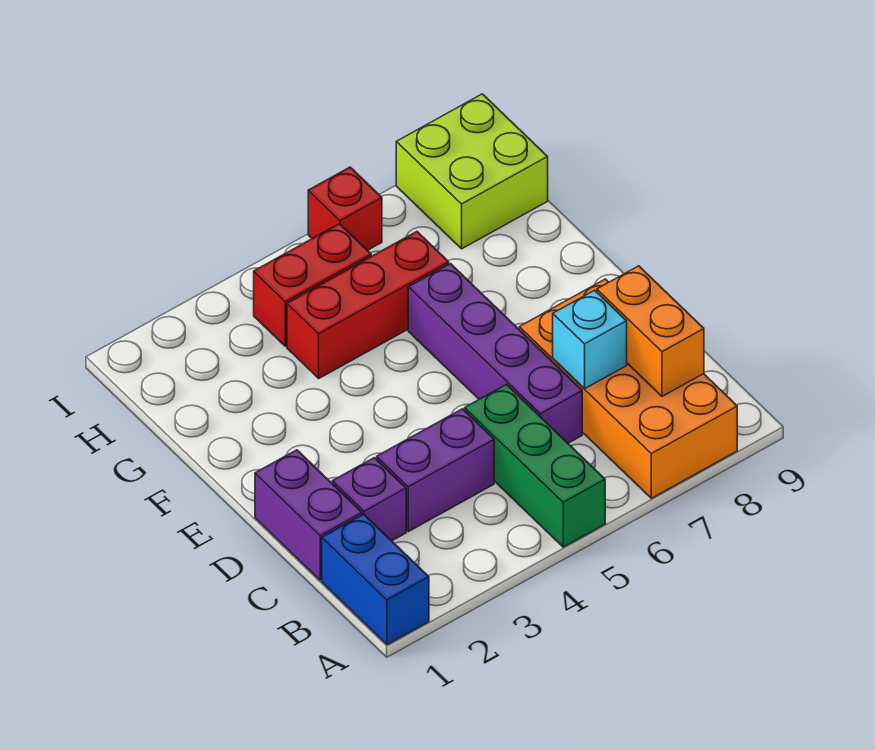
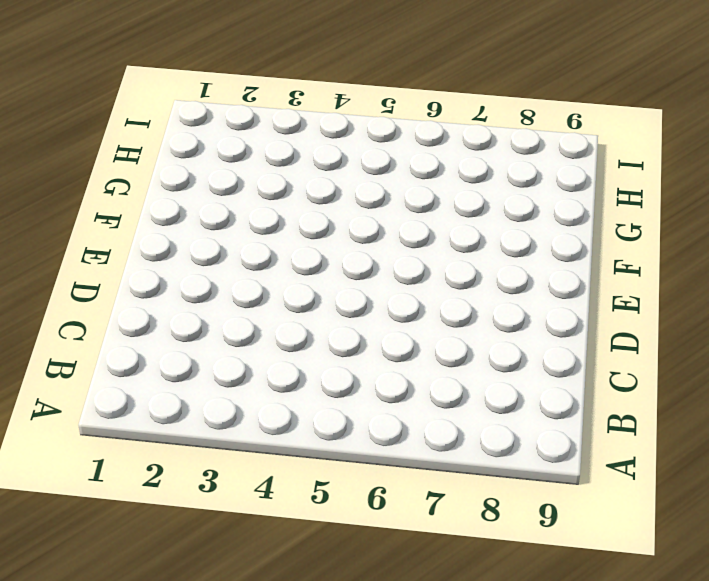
none -> blue 1x2 brick [322,514,429,645]
none -> green 1x3 brick [465,385,605,547]
none -> orange 2x4 brick [519,279,737,498]

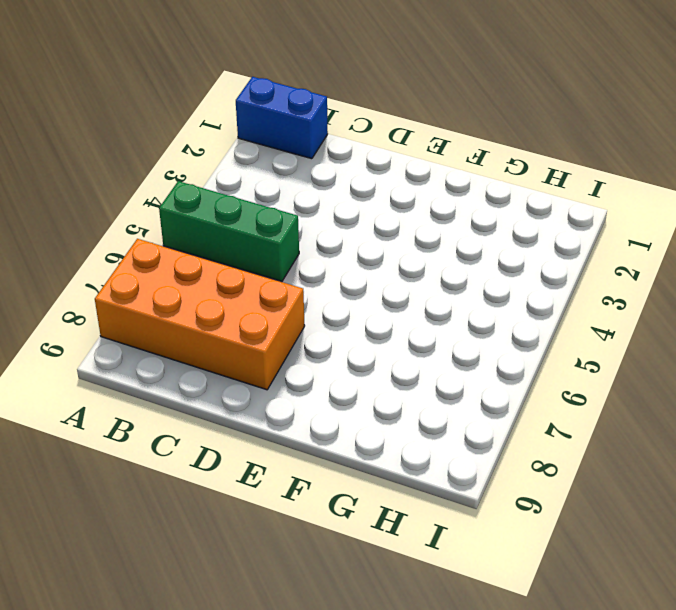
none -> purple 1x2 brick [255,450,362,580]
none -> purple 1x1 brick [332,458,406,541]
none -> purple 1x2 brick [377,409,494,532]

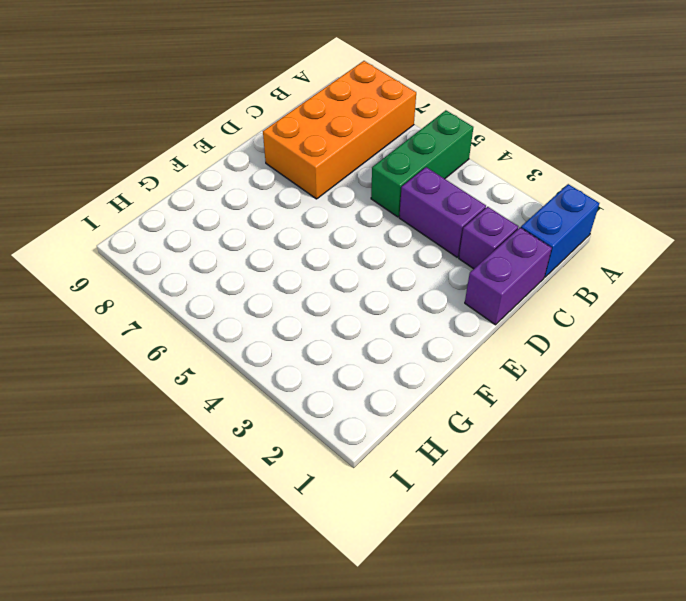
none -> purple 1x4 brick [408,264,582,443]
none -> red 1x3 brick [287,232,449,378]
none -> red 1x2 brick [254,224,371,346]

